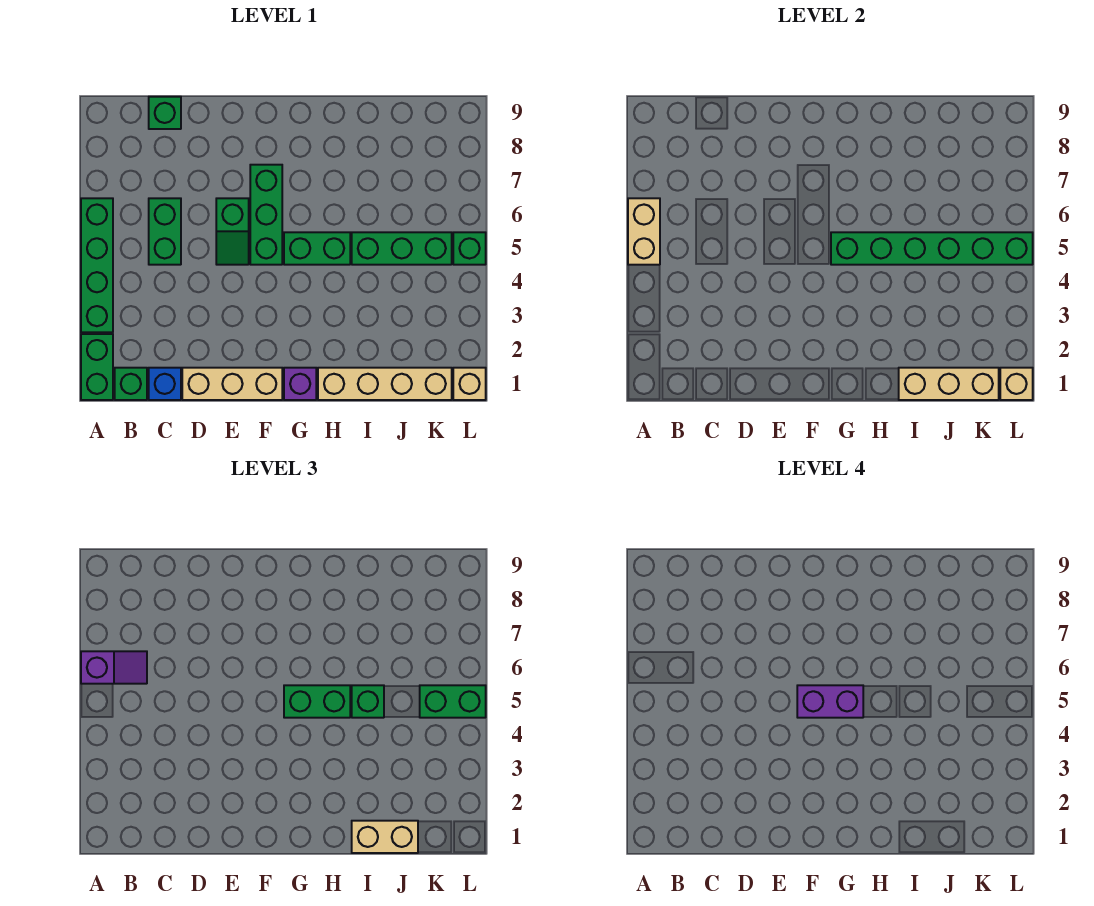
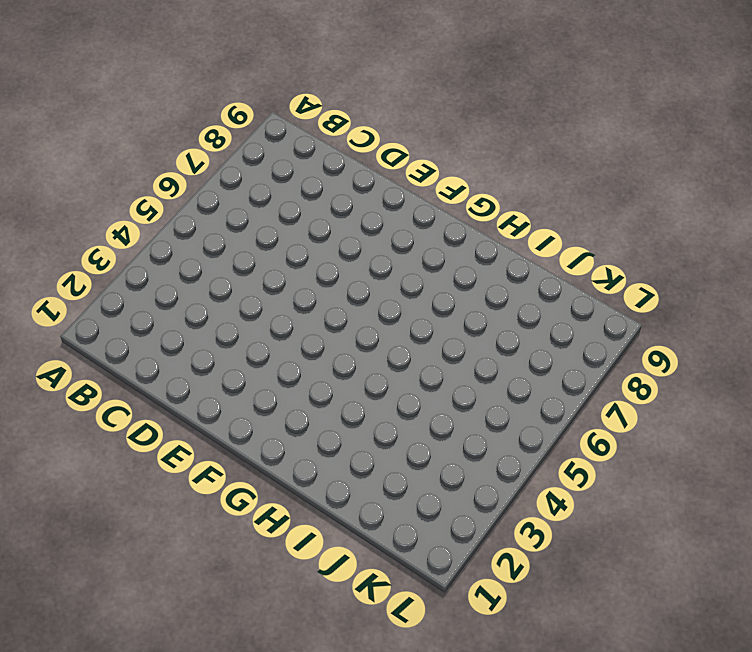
none -> green 1x2 brick [81,334,113,400]
none -> green 1x4 brick [81,198,113,332]
none -> green 1x1 brick [115,368,147,400]

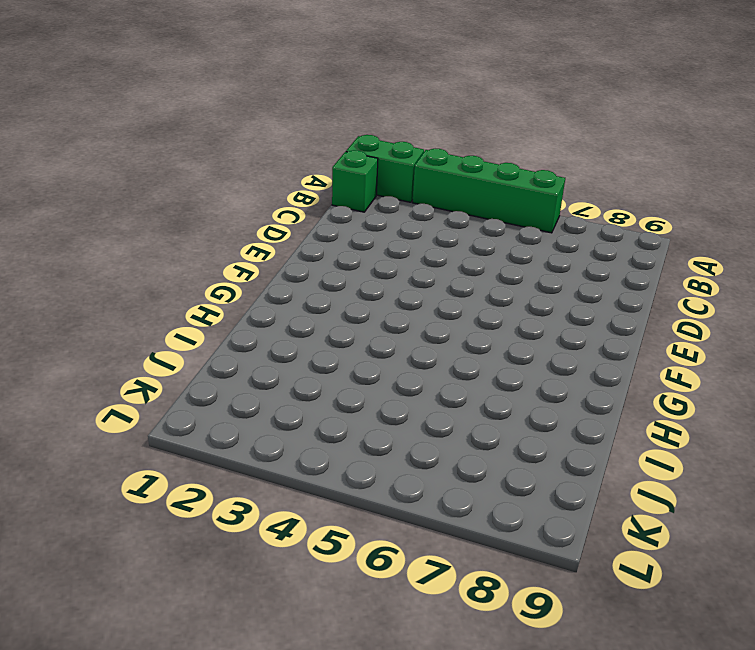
none -> blue 1x1 brick [149,368,181,400]
none -> green 1x2 brick [149,198,181,265]
none -> green 1x1 brick [149,97,181,129]

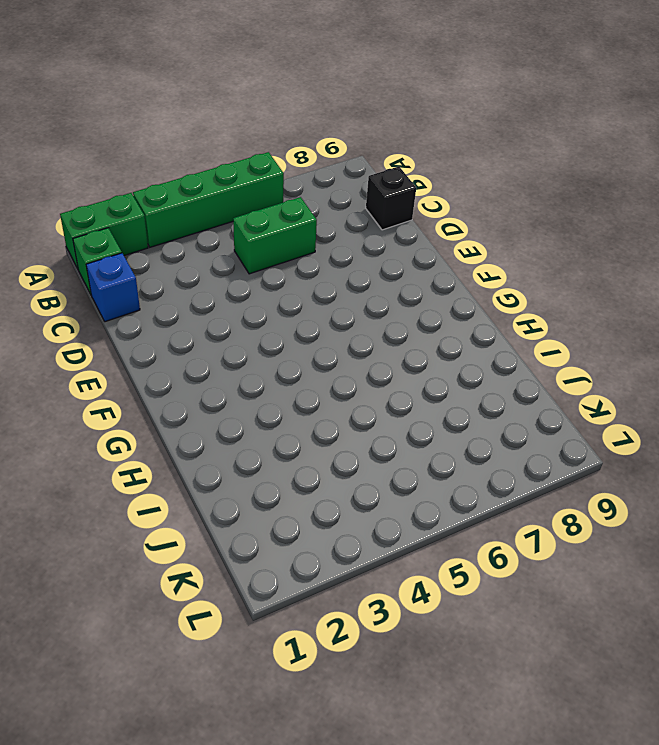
black 1x1 brick [366,166,416,230] -> green 1x1 brick [149,97,181,129]
none -> tan 1x3 brick [182,368,282,400]
none -> green 1x2 slope [216,198,249,265]
none -> green 1x3 brick [250,165,282,265]

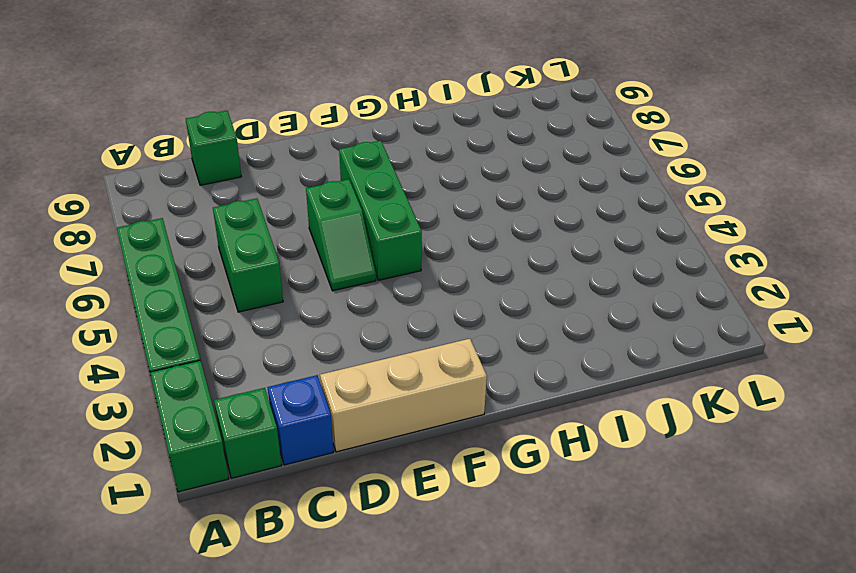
none -> purple 1x1 brick [284,368,316,400]
none -> green 1x2 brick [284,232,350,265]
none -> tan 1x4 brick [318,368,452,400]

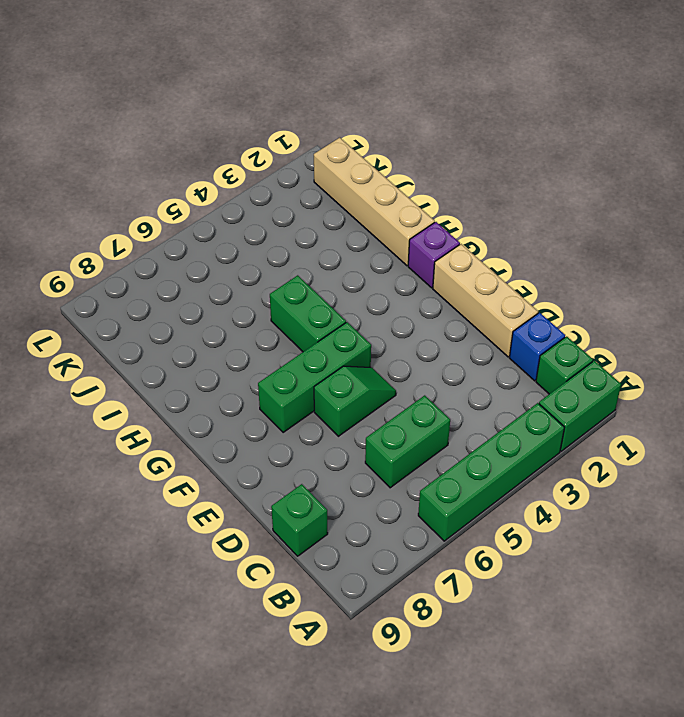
none -> green 1x3 brick [352,232,452,265]
none -> tan 1x1 brick [453,368,486,400]
none -> green 1x1 brick [453,232,486,265]

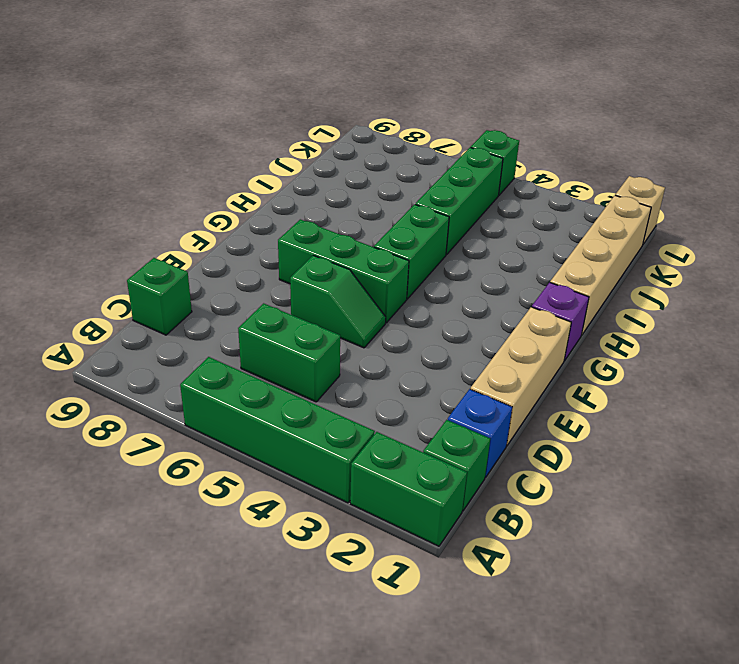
none -> tan 1x2 brick [628,198,660,265]
none -> green 1x6 brick [831,232,1033,265]
none -> tan 1x3 brick [899,368,999,400]

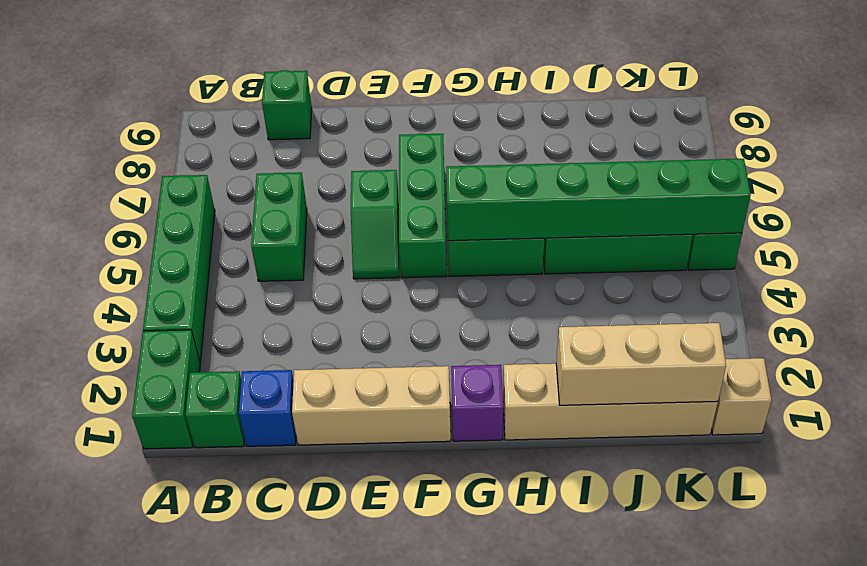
none -> tan 1x2 brick [628,198,660,265]
none -> tan 1x1 brick [1000,368,1033,400]
none -> purple 1x2 slope [81,651,147,684]

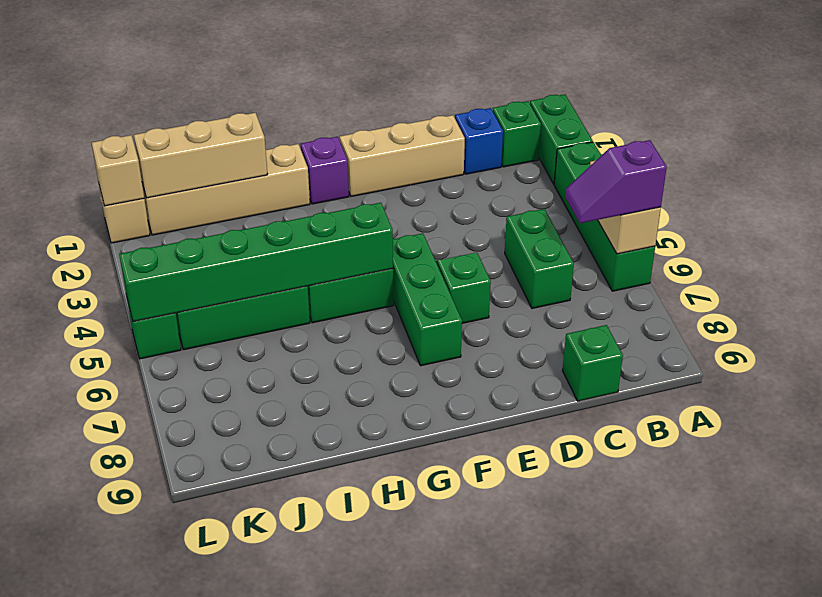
none -> green 1x2 brick [284,685,350,718]
none -> tan 1x2 brick [352,821,418,853]
none -> green 1x1 brick [352,685,384,718]

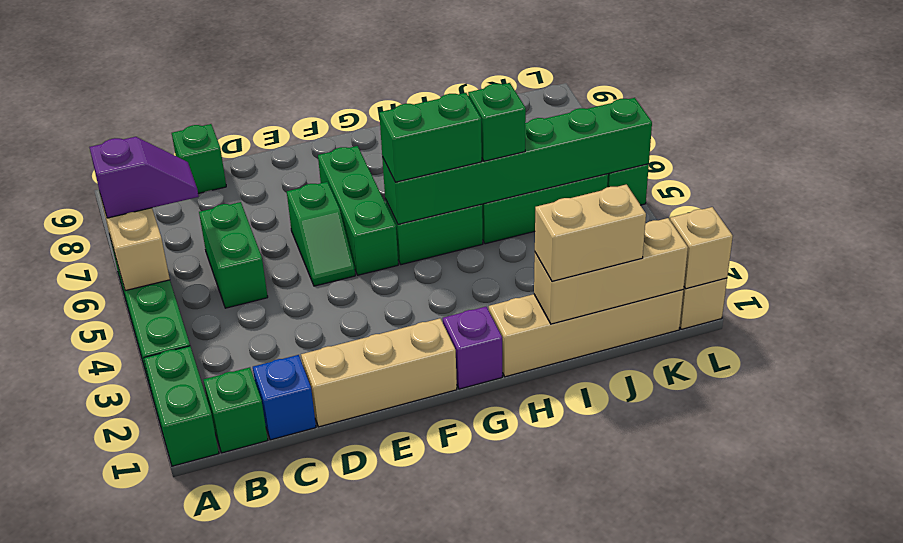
none -> green 1x2 brick [420,685,486,718]
none -> purple 1x2 brick [797,685,863,718]

